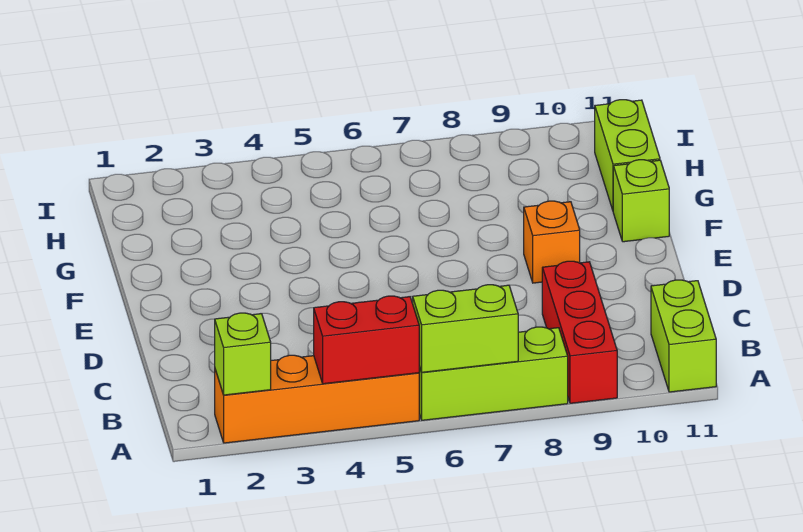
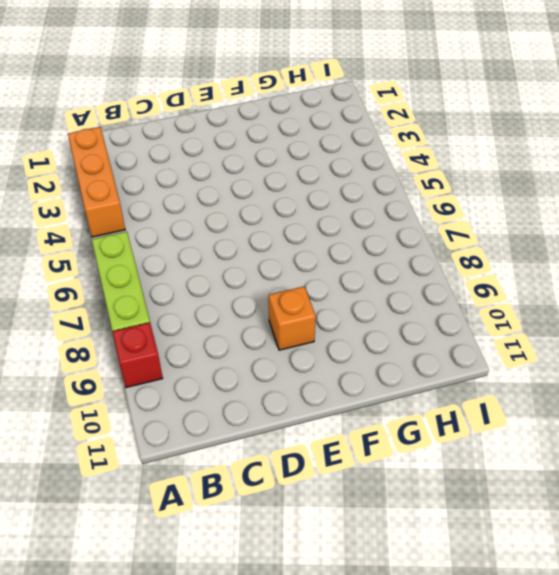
orange 1x3 brick [68,127,125,237] -> orange 1x4 brick [215,355,419,443]
red 1x1 brick [112,323,163,388] -> red 1x3 brick [542,261,617,403]
none -> lime 1x2 brick [651,280,716,392]
none -> lime 1x1 brick [613,160,669,242]

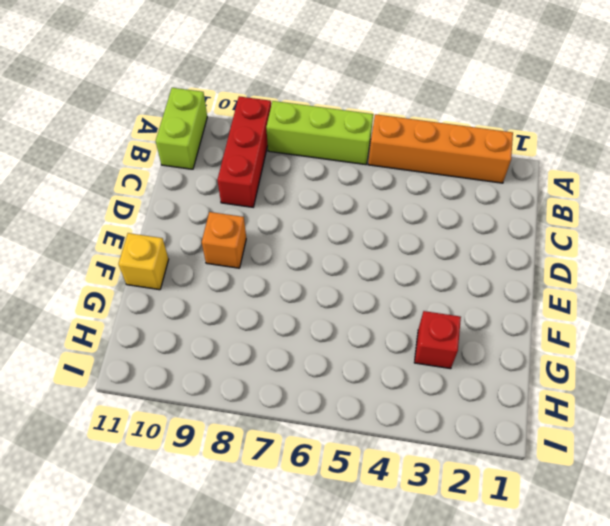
yellow 1x1 brick [119,233,169,290] -> lime 1x1 brick [613,160,669,242]
red 1x1 brick [414,311,461,369] -> none
none -> lime 1x2 brick [595,100,660,210]
none -> lime 1x1 brick [215,313,271,395]

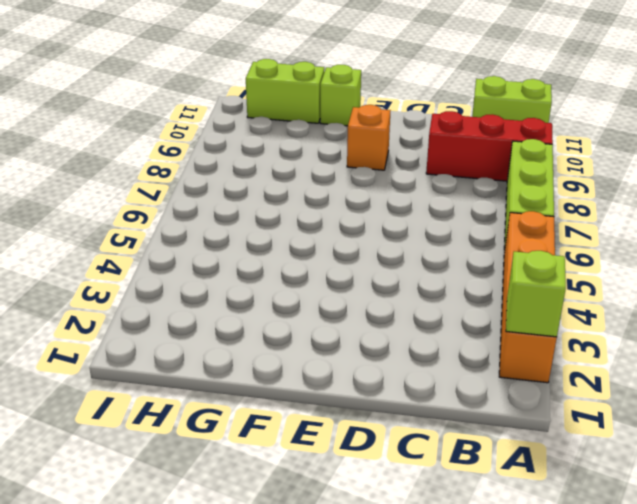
none -> red 1x2 brick [314,296,419,384]
none -> lime 1x2 brick [413,285,518,372]

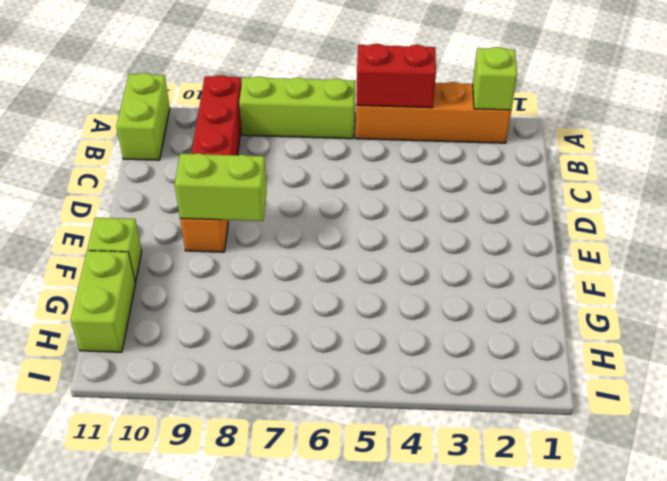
lime 1x2 brick [175,153,267,221] -> lime 1x2 brick moved to [413,285,518,372]

